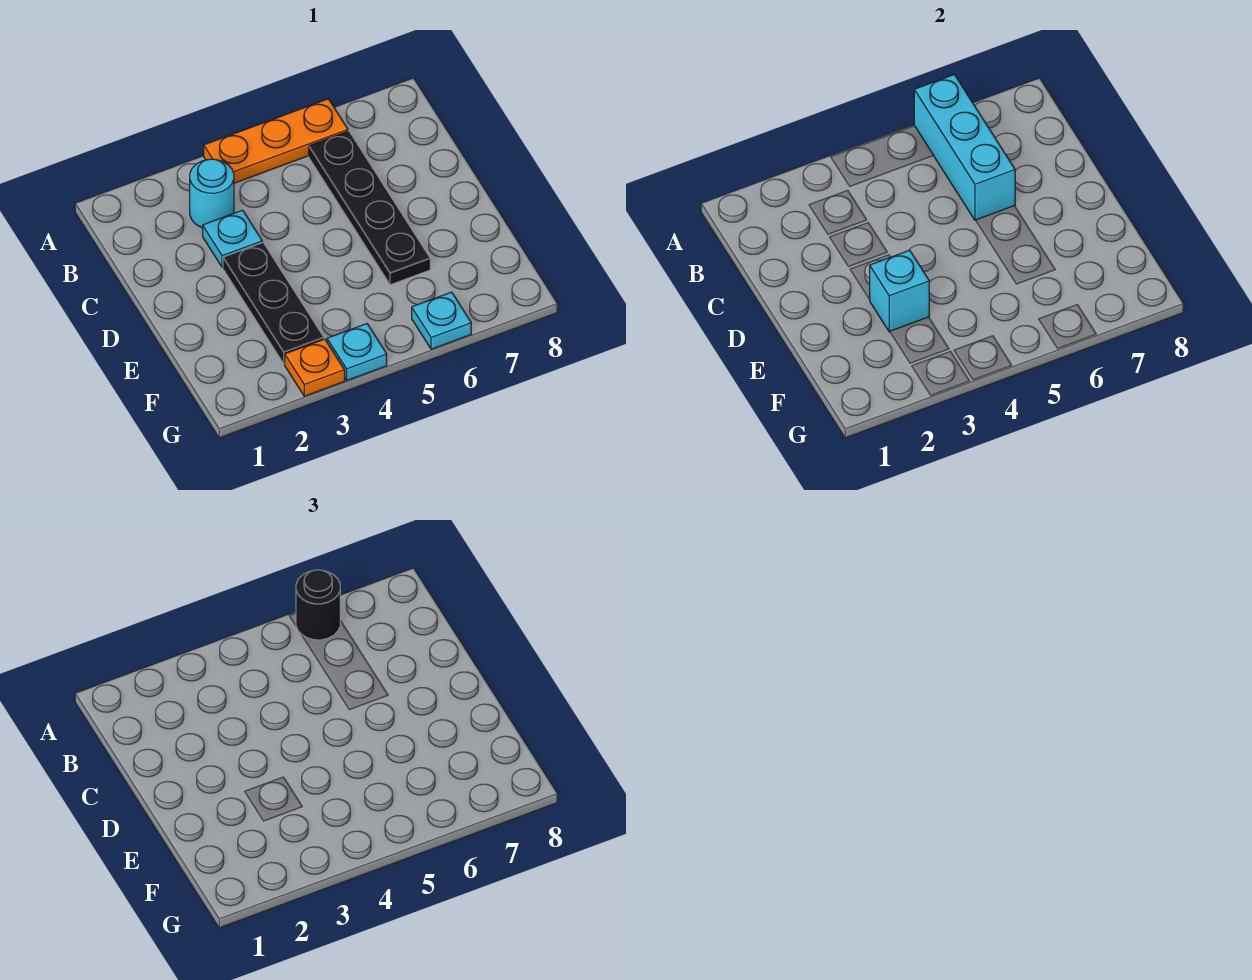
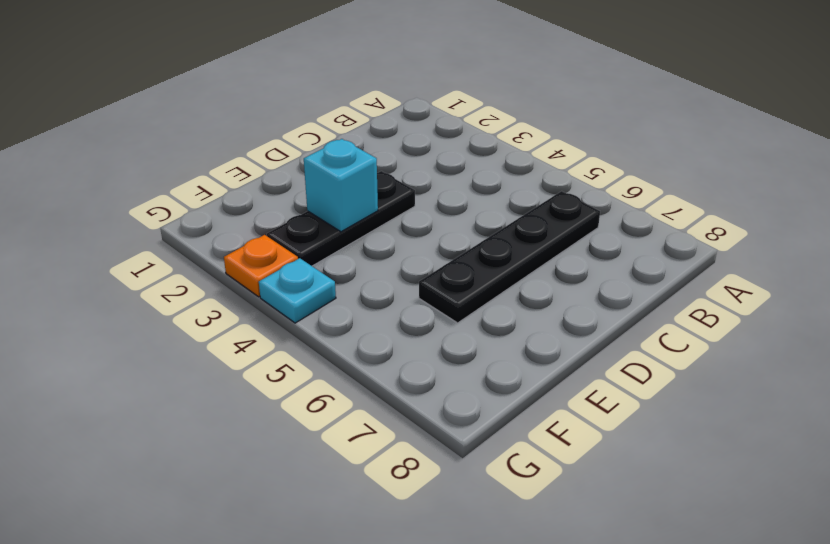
none -> orange 1x3 plate [204,99,348,183]
none -> cyan 1x1 round brick [190,159,234,228]

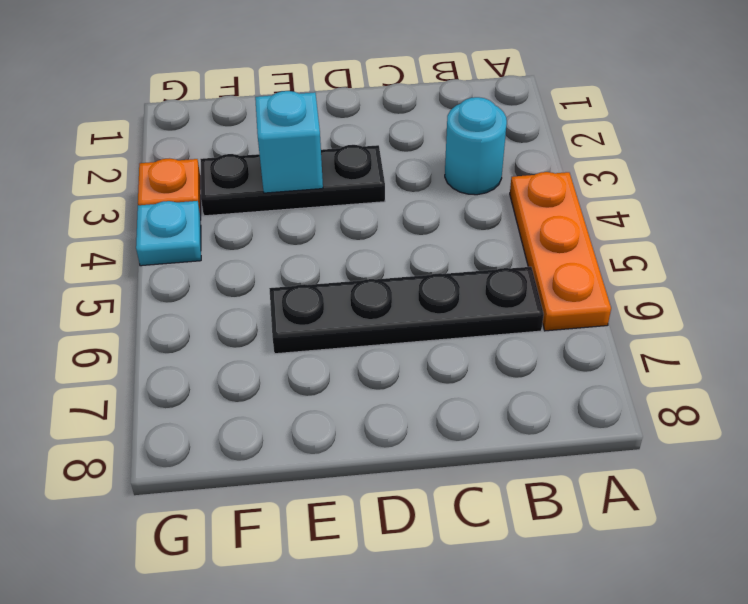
none -> cyan 1x1 plate [203,210,262,267]
none -> cyan 1x1 plate [412,292,471,349]

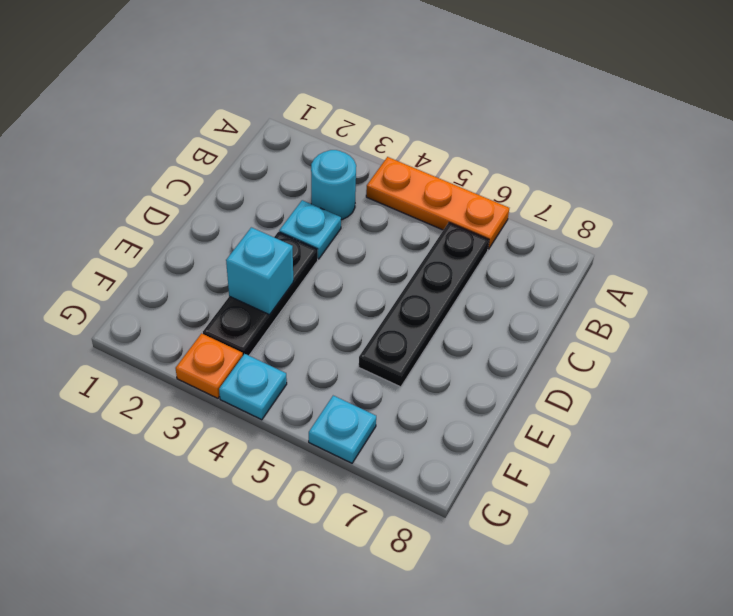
none -> cyan 1x3 brick [914,74,1015,220]
none -> black 1x1 round brick [296,570,340,640]

